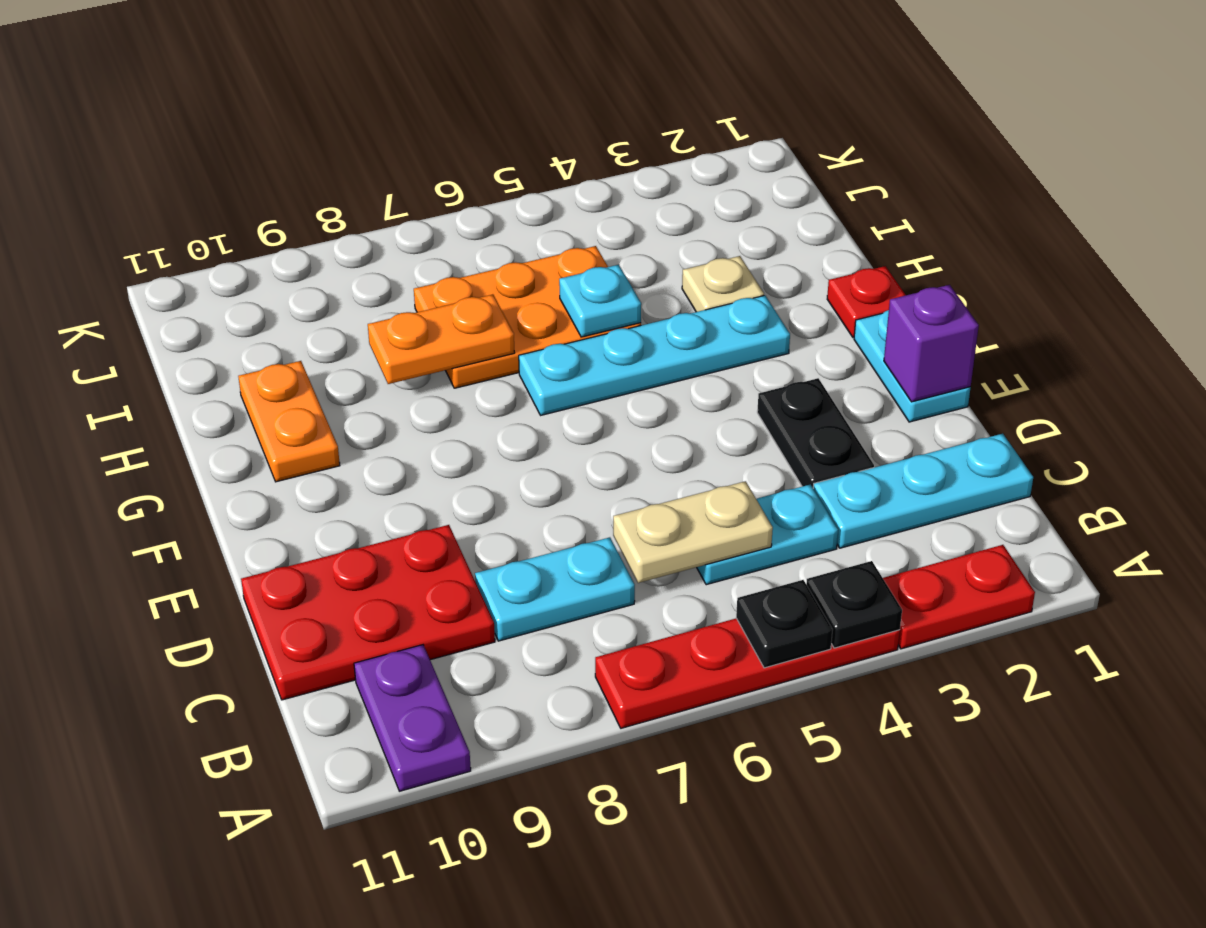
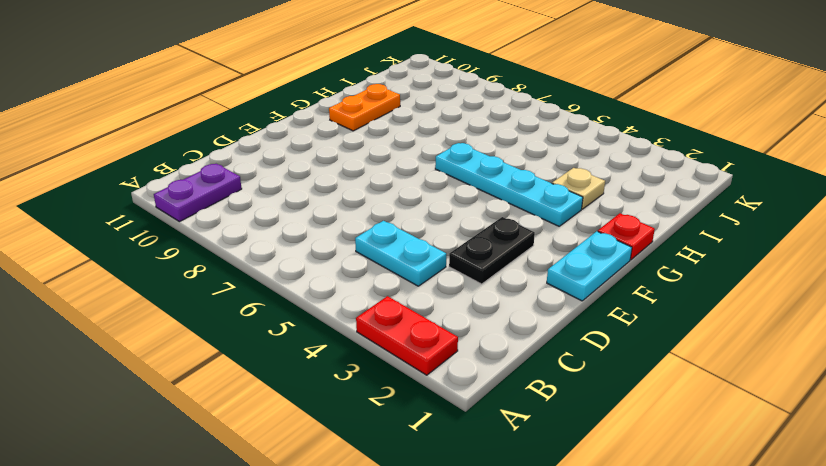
none -> red 1x4 plate [595,618,900,728]
none -> cyan 1x3 plate [813,434,1033,548]
none -> cyan 1x2 plate [475,537,635,641]

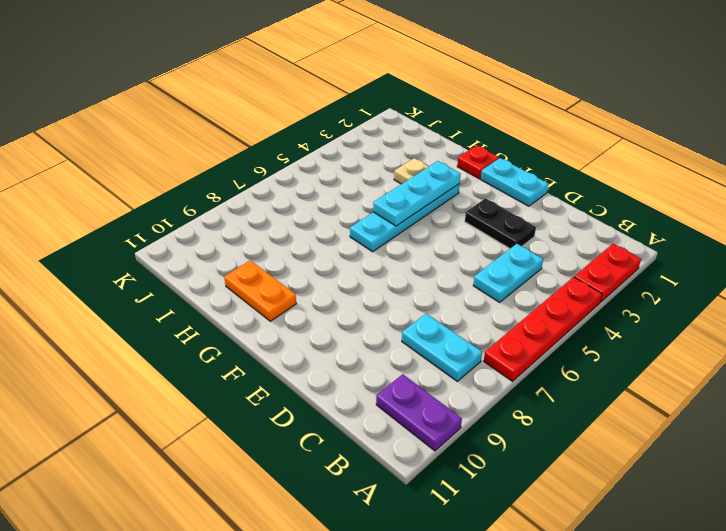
cyan 1x2 plate [402,314,482,381] -> cyan 1x2 plate turned to [475,537,635,641]
cyan 1x3 plate [373,161,461,226] -> cyan 1x3 plate moved to [813,434,1033,548]
none -> red 2x3 plate [241,525,495,700]
none -> orange 2x3 plate [414,246,641,388]
none -> black 1x1 plate [806,561,902,648]

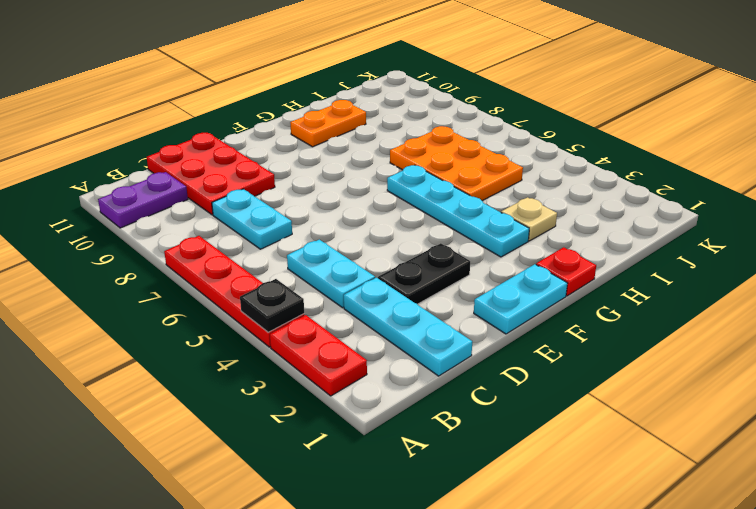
none -> black 1x1 plate [736,580,833,668]
none -> tan 1x2 plate [613,481,773,583]
none -> purple 1x1 brick [884,285,979,402]

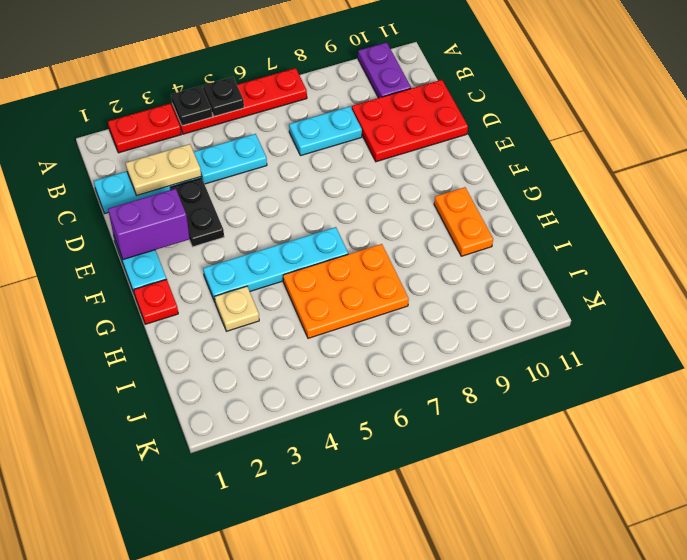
tan 1x2 plate [126,144,201,195] -> tan 1x2 plate moved to [613,481,773,583]
purple 1x2 brick [108,189,190,260] -> purple 1x1 brick [884,285,979,402]
none -> cyan 1x1 plate [559,265,641,337]
none -> orange 1x2 plate [368,294,515,384]

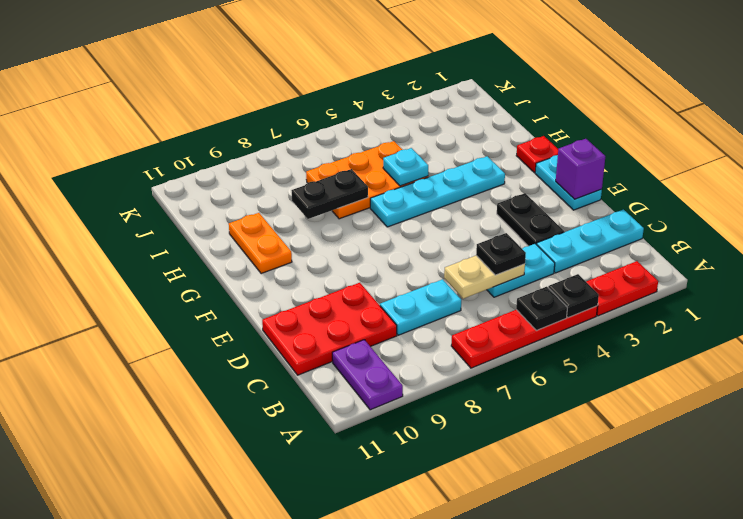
black 1x1 plate [476,233,526,275] -> none
black 1x2 plate [291,169,368,219] -> orange 1x2 plate [368,294,515,384]
none -> tan 1x1 plate [682,256,764,312]

